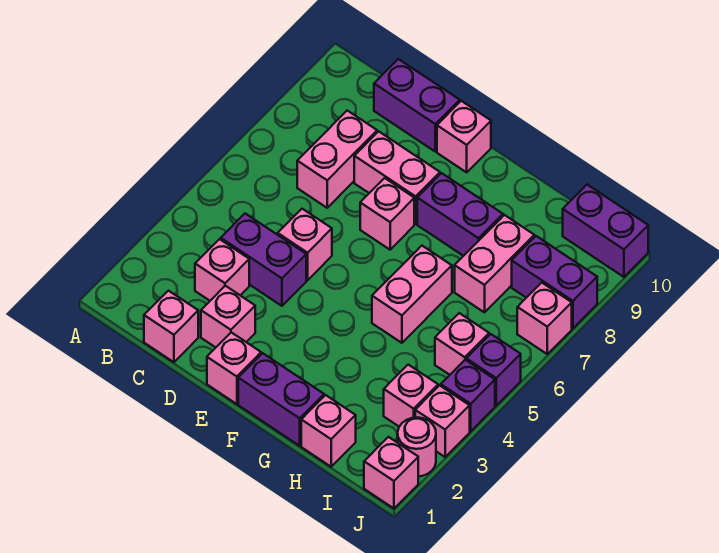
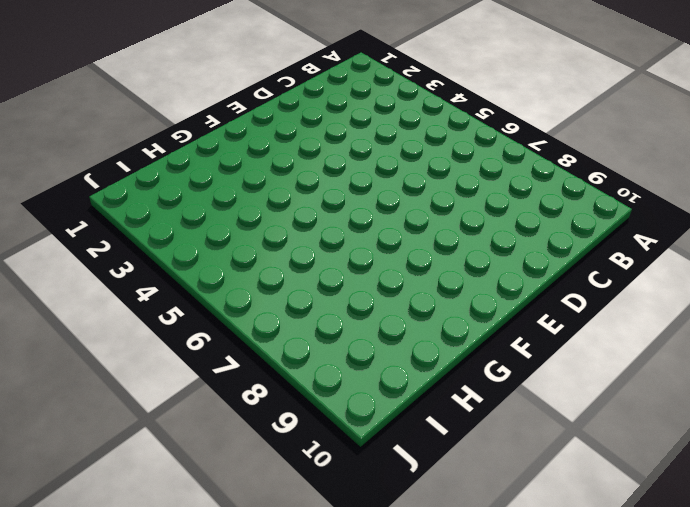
none -> pink 1x1 brick [144,291,198,362]
none -> pink 1x1 brick [195,239,249,301]
none -> purple 1x2 brick [221,214,306,306]

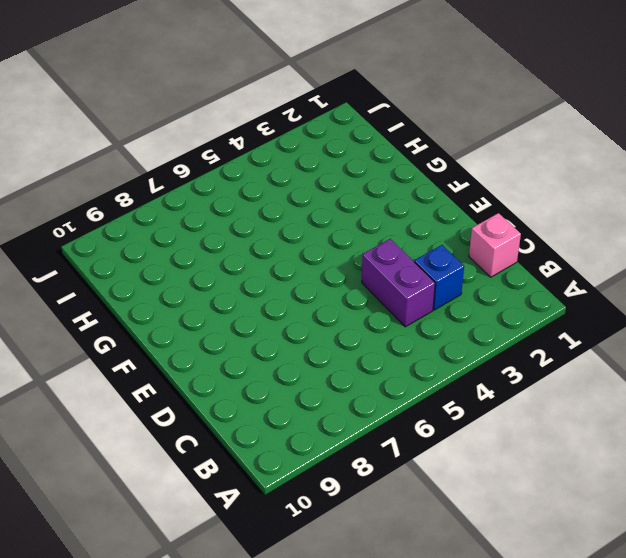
blue 1x1 brick [414,245,464,310] -> pink 1x1 brick [195,239,249,301]
none -> pink 1x2 brick [297,111,377,208]
none -> purple 1x2 brick [374,59,460,151]
none -> pink 1x1 brick [201,286,255,347]

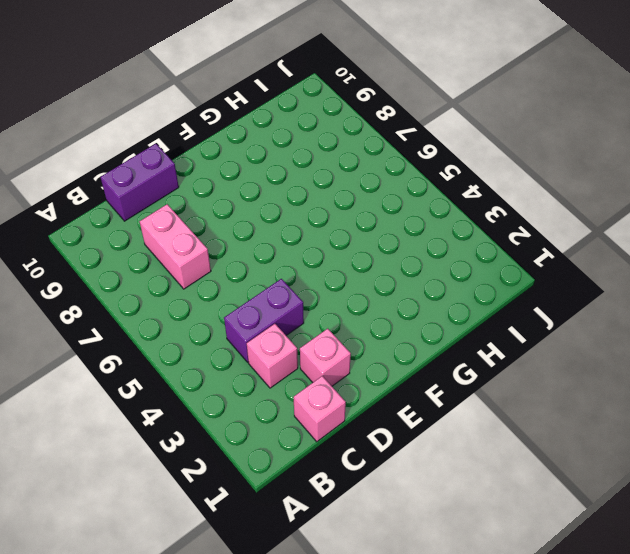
none -> pink 1x1 brick [278,209,332,280]
none -> pink 1x2 brick [354,131,440,224]
none -> pink 1x1 brick [207,332,261,404]

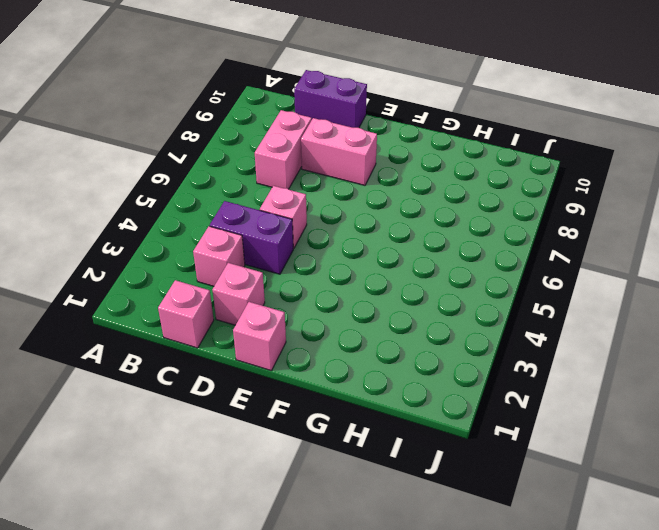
none -> pink 1x1 brick [360,178,414,250]
none -> pink 1x1 brick [437,101,491,172]
none -> purple 1x2 brick [238,353,324,446]

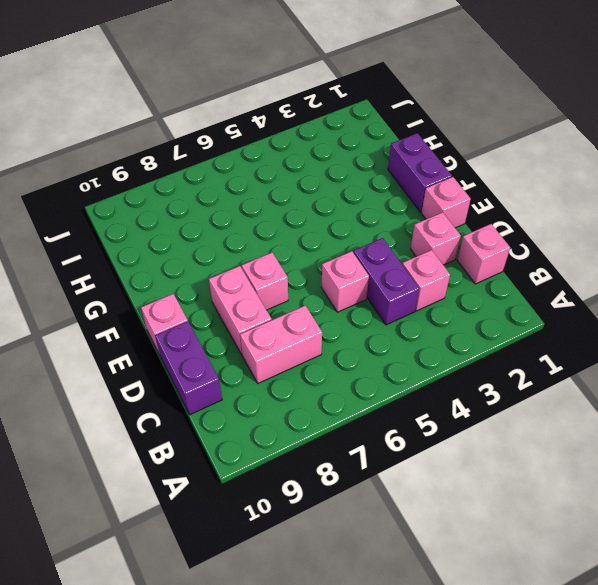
none -> purple 1x2 brick [417,173,503,256]
none -> pink 1x2 brick [372,246,452,343]
none -> pink 1x1 brick [301,395,356,467]

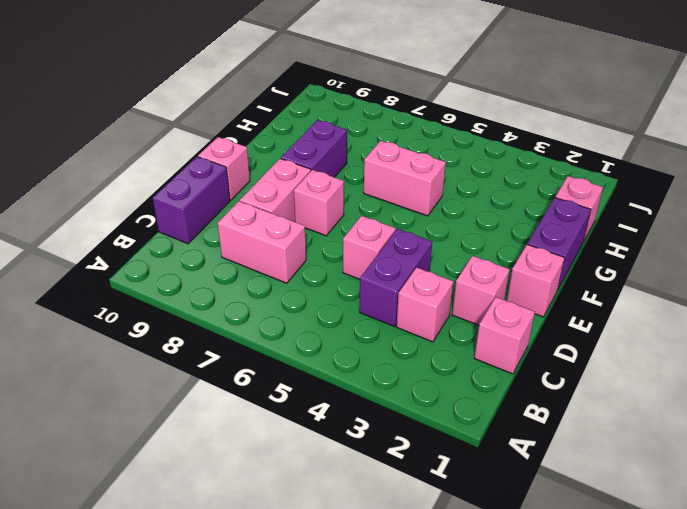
none -> pink 1x2 brick [455,215,534,312]
none -> pink 1x1 brick [384,365,438,427]
none -> pink 1x1 brick [435,313,489,375]

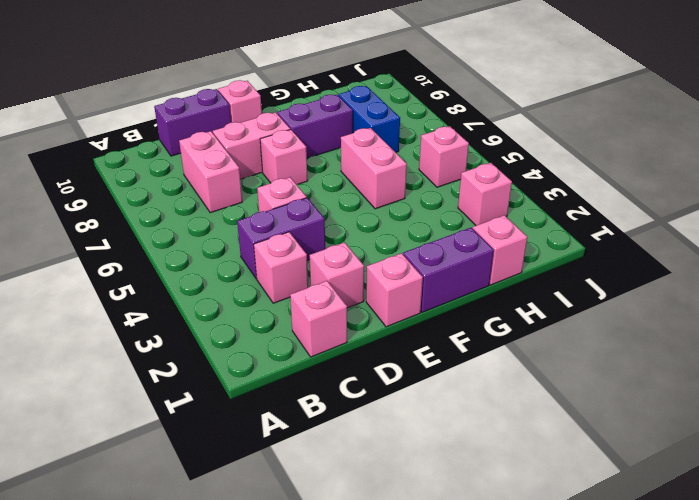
blue 1x2 brick [338,86,400,152] -> pink 1x2 brick [455,215,534,312]
none -> purple 1x2 brick [512,236,597,328]
none -> purple 1x2 brick [563,185,648,277]
none -> pink 1x1 brick [364,437,418,508]

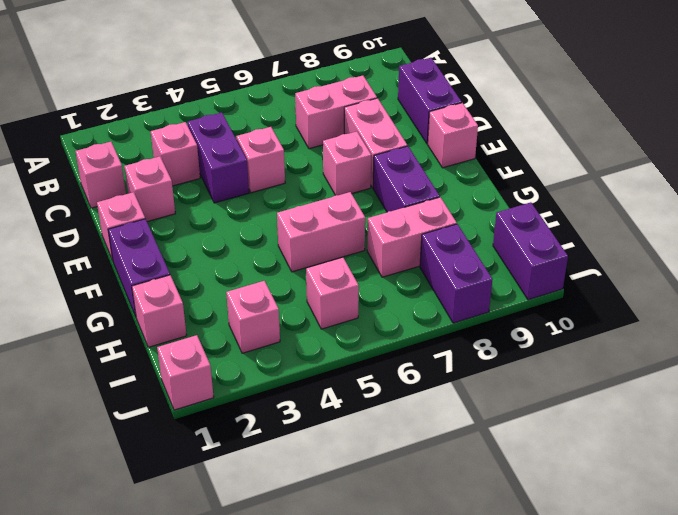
none -> pink 1x1 round brick [398,417,436,476]
none -> pink 1x1 brick [415,385,470,457]
none -> purple 1x1 brick [441,360,495,431]

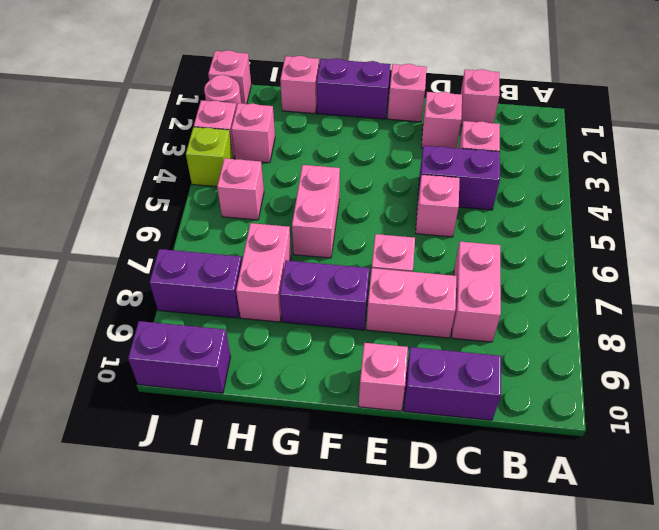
lime 1x1 brick [186,127,233,187] -> purple 1x1 brick [441,360,495,431]
none -> purple 1x1 brick [466,334,521,406]
none -> pink 1x1 brick [517,283,572,354]

